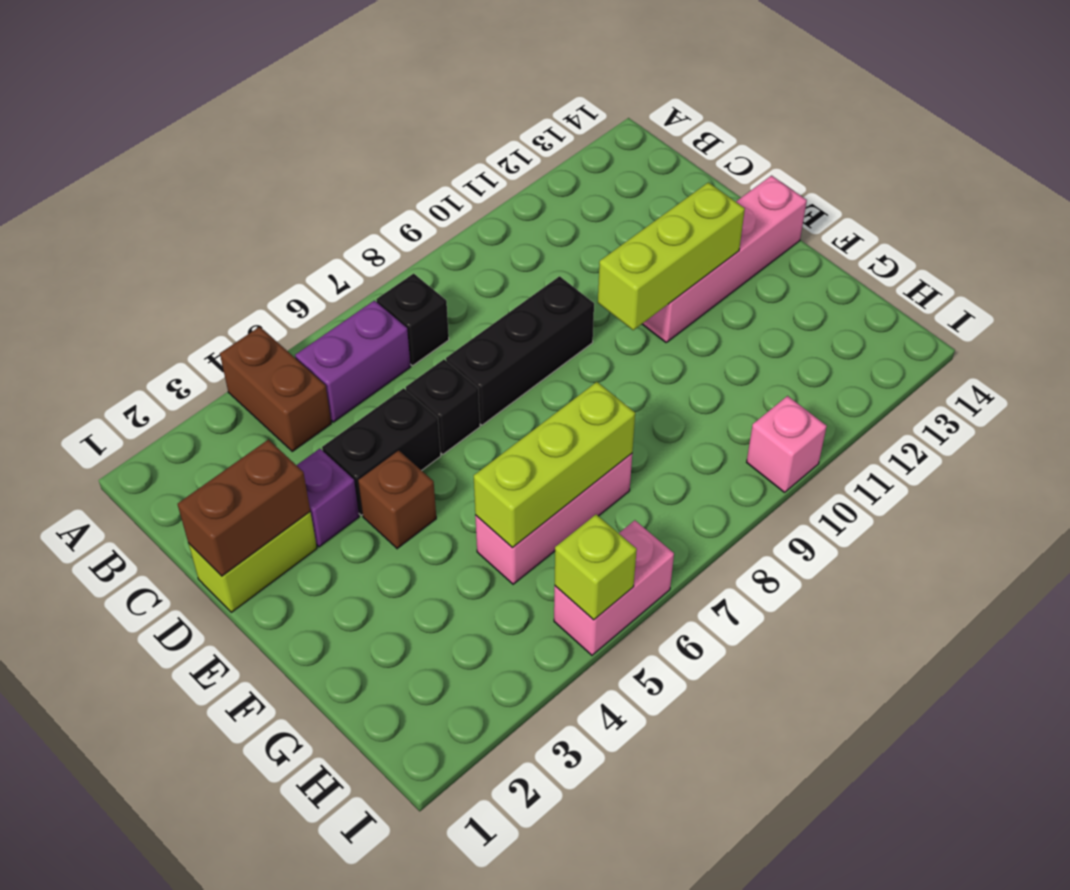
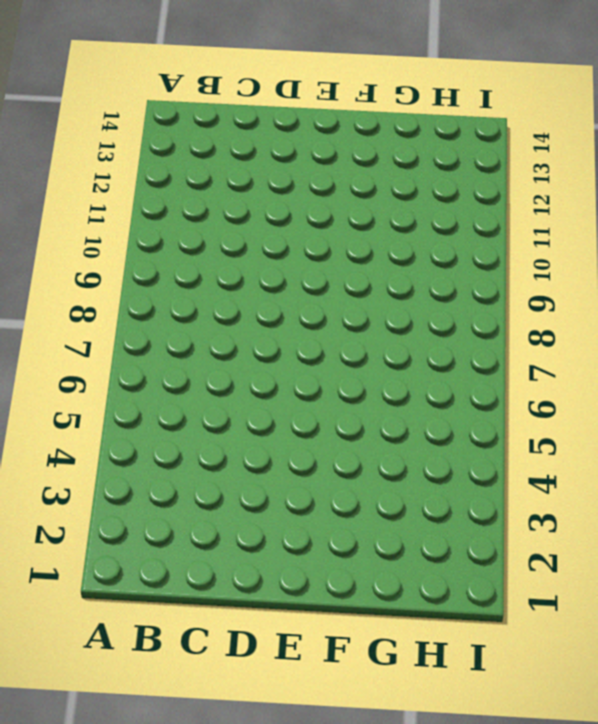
none -> brown 1x2 brick [220,327,331,451]
none -> purple 1x2 brick [295,300,411,422]
none -> black 1x1 brick [376,274,449,366]

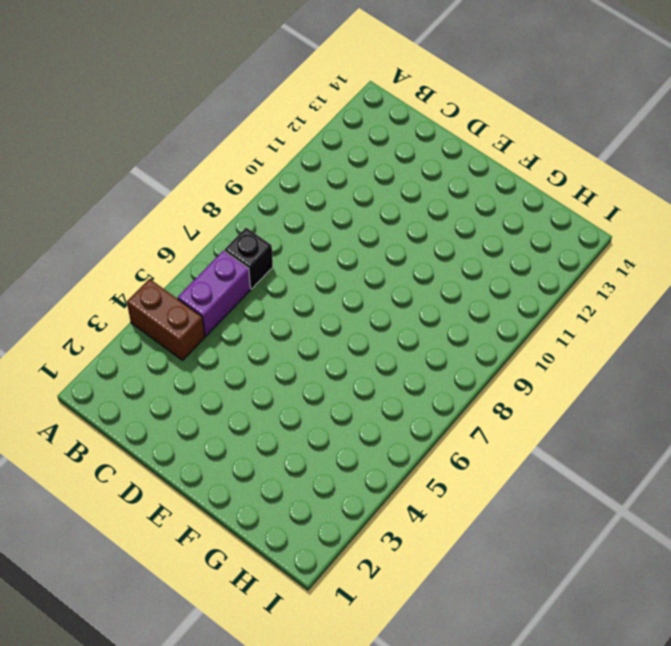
none -> lime 1x2 brick [189,512,317,612]
none -> purple 1x1 brick [297,449,359,547]
none -> black 1x2 brick [322,388,441,515]

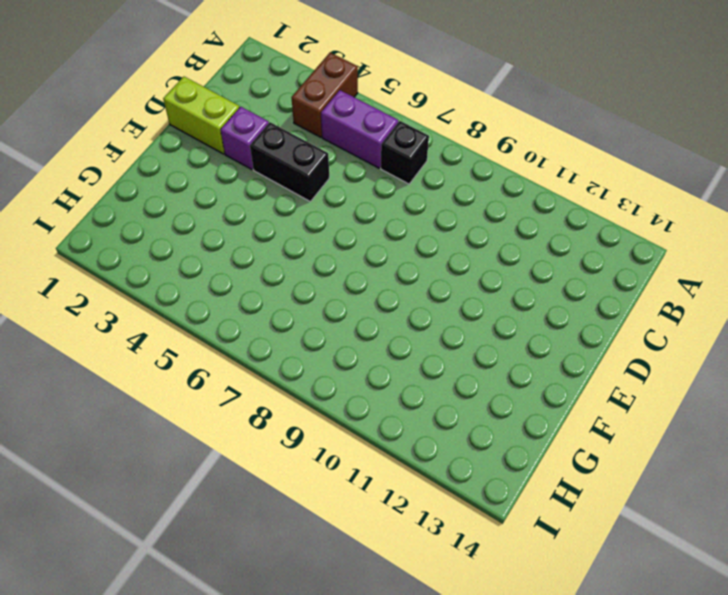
none -> black 1x1 brick [406,359,480,454]
none -> black 1x3 brick [446,276,594,425]
none -> brown 1x1 brick [358,450,436,549]

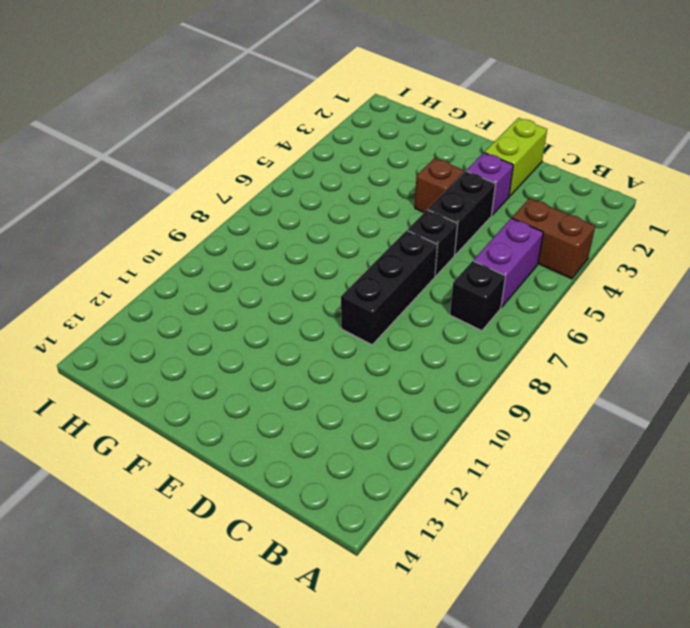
none -> pink 1x4 brick [643,176,807,342]
none -> pink 1x3 brick [475,454,632,584]
none -> pink 1x2 brick [554,520,674,655]

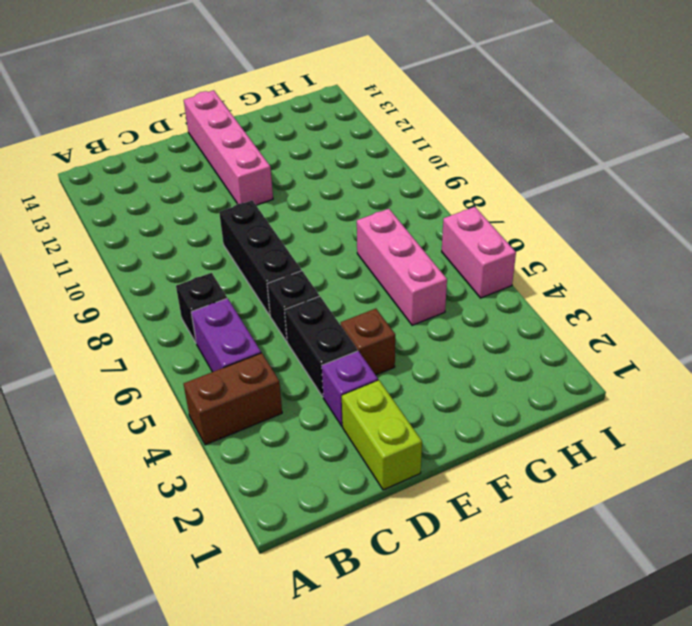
none -> pink 1x1 brick [747,396,827,492]
none -> brown 1x2 brick [178,440,310,576]
none -> lime 1x3 brick [598,182,745,330]

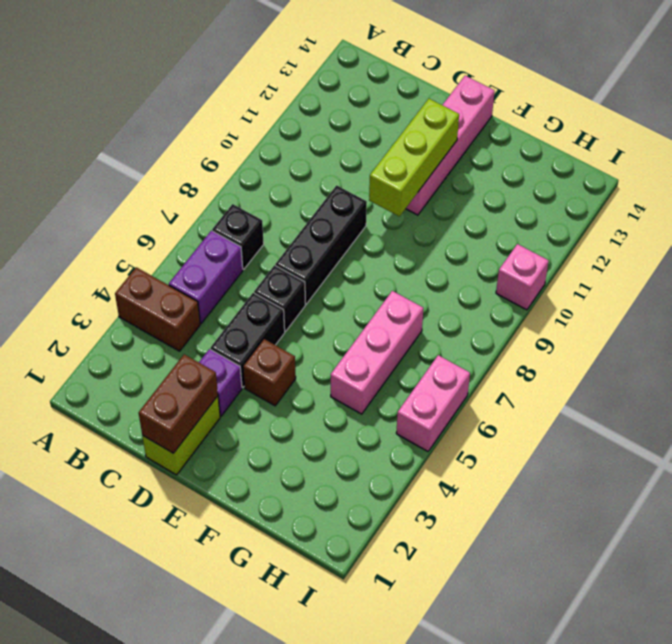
none -> lime 1x3 brick [474,382,635,548]
none -> lime 1x1 brick [555,514,637,620]

